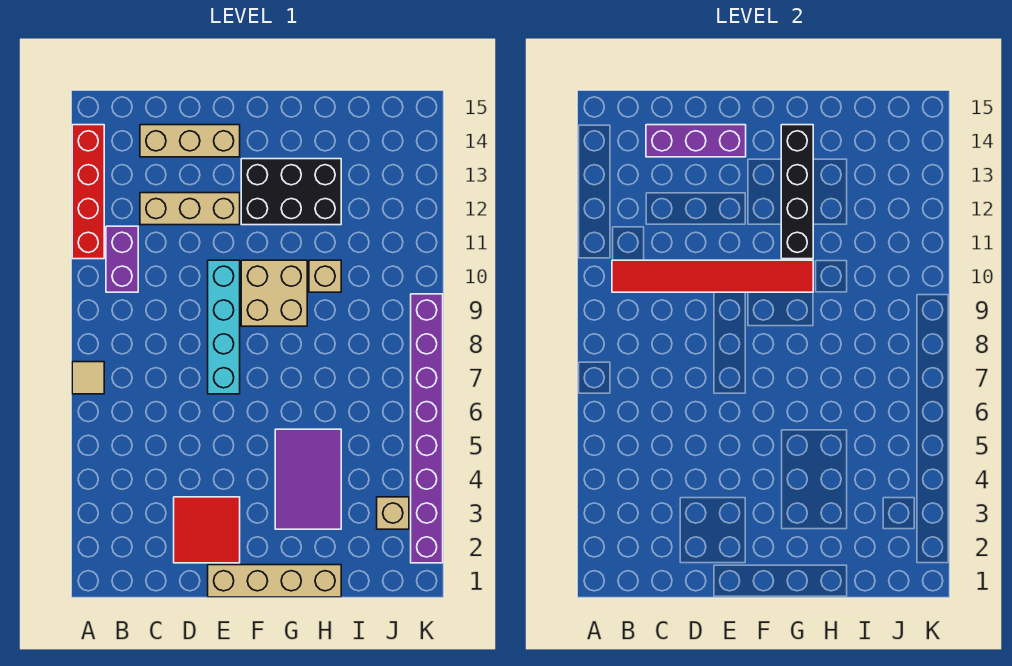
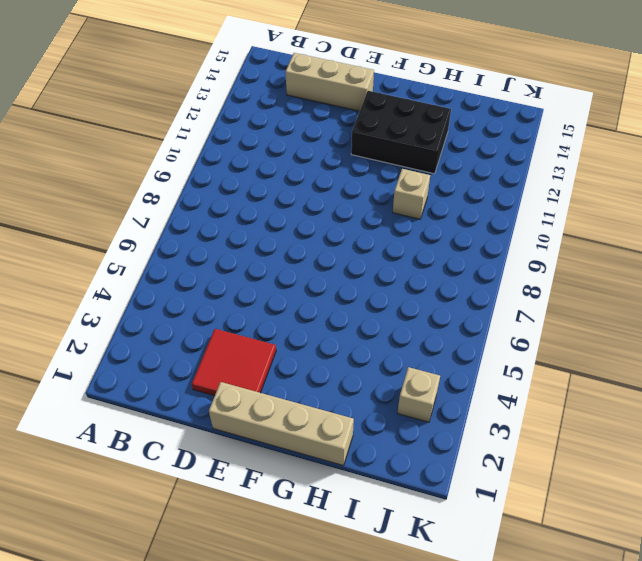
none -> tan 1x1 tile [72,362,104,394]
none -> red 1x4 brick [72,125,104,259]
none -> purple 1x2 brick [106,226,138,292]

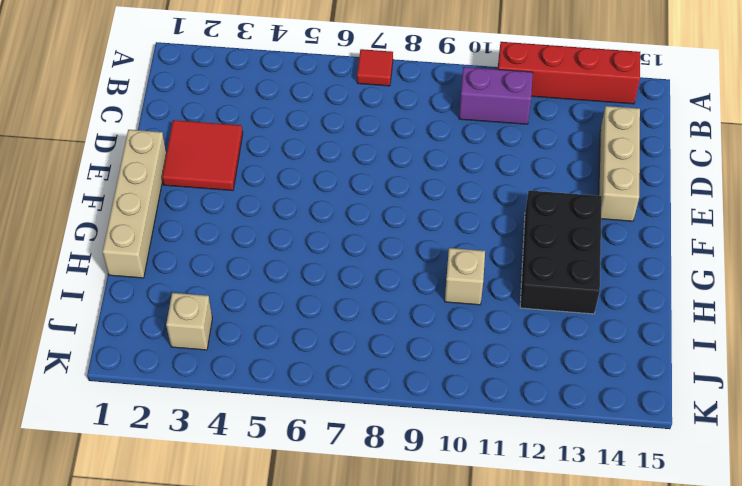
red 1x1 tile [357,49,393,86] -> tan 1x1 tile [72,362,104,394]
none -> tan 1x3 brick [140,193,240,225]
none -> cyan 1x4 brick [208,260,240,394]
none -> tan 2x2 brick [241,260,307,326]

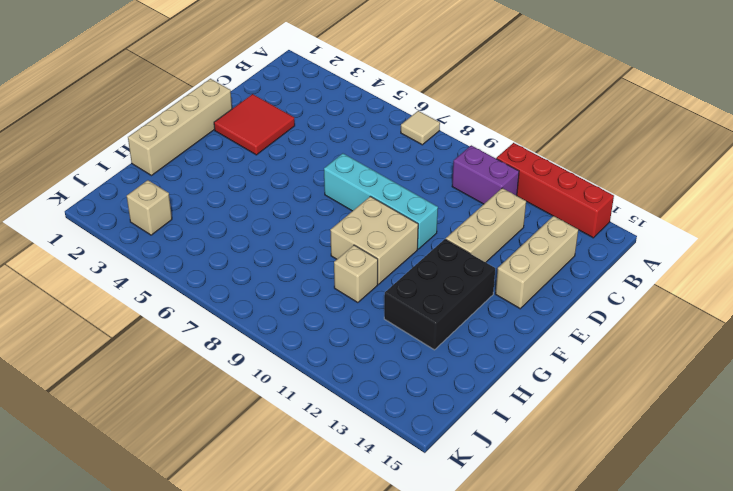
none -> purple 2x3 tile [275,429,341,529]
none -> purple 1x8 brick [411,294,443,563]
none -> red 1x6 tile [612,260,813,292]

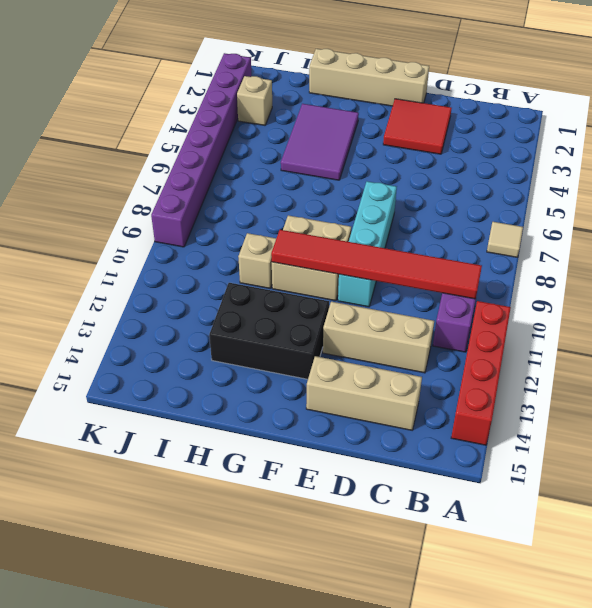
none -> purple 1x3 brick [646,125,746,157]
none -> black 1x4 brick [781,125,813,259]

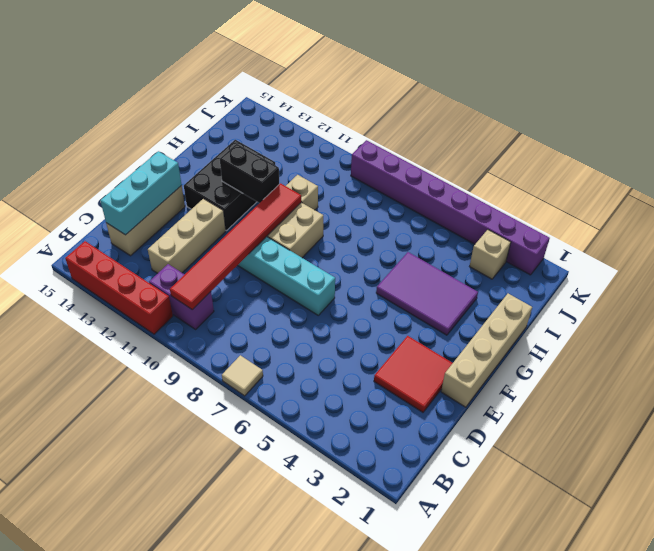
cyan 1x3 brick [100,151,182,235] -> purple 1x3 brick [646,125,746,157]
black 1x2 brick [220,144,279,203] -> black 1x4 brick [781,125,813,259]

